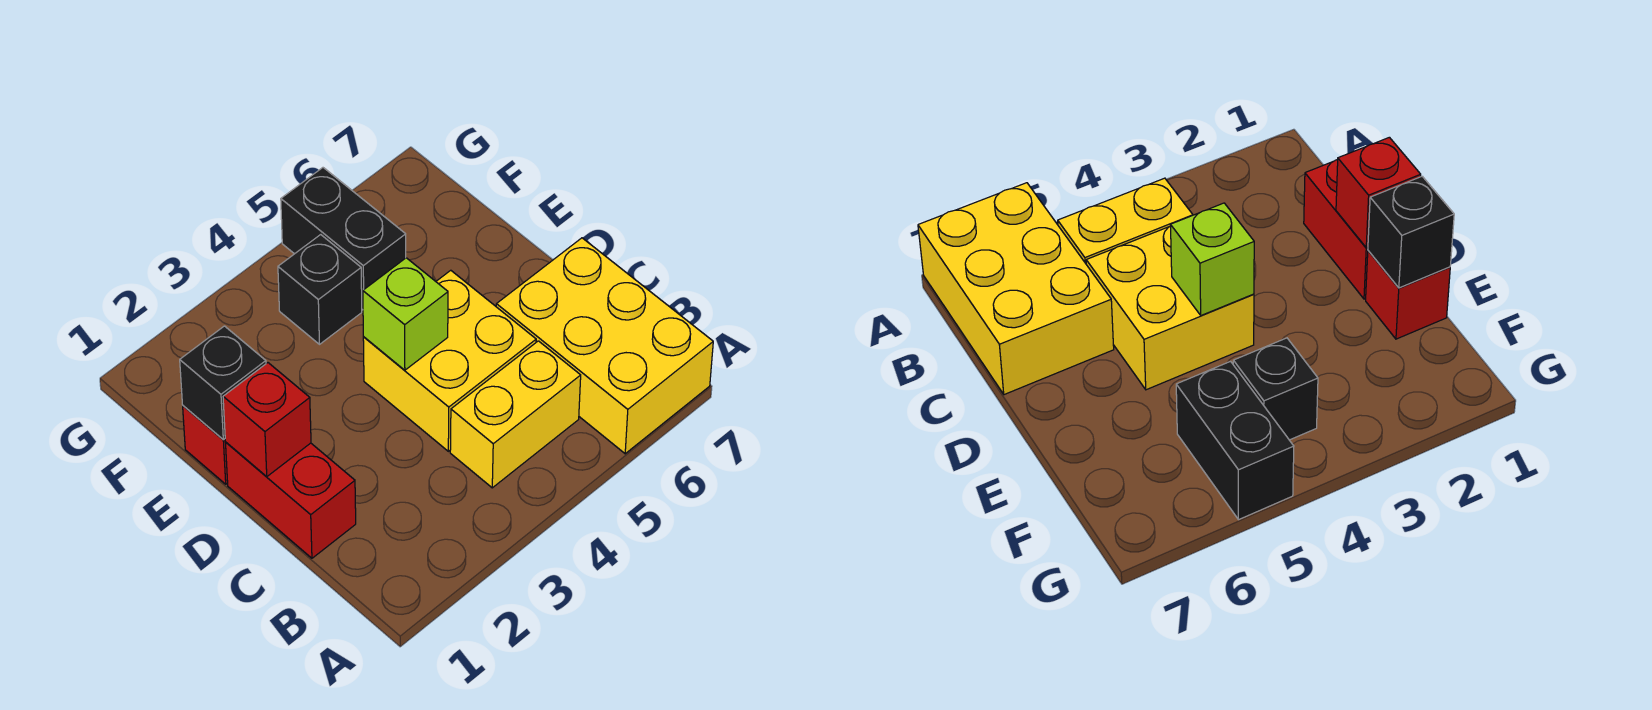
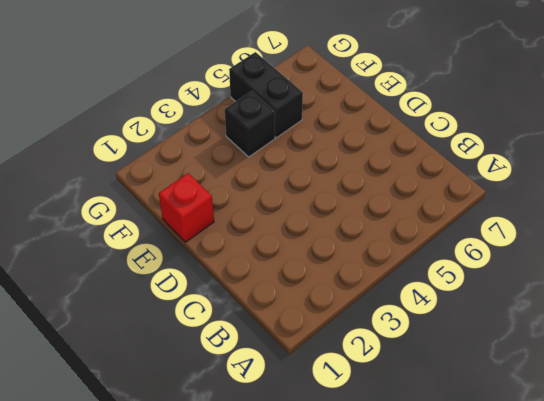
none -> yellow 2x3 brick [496,238,713,454]
none -> yellow 1x2 brick [450,341,581,488]

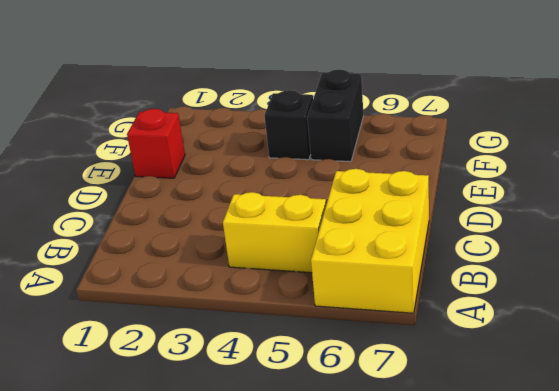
none -> red 1x2 brick [226,443,356,558]
none -> yellow 2x2 brick [363,270,536,451]

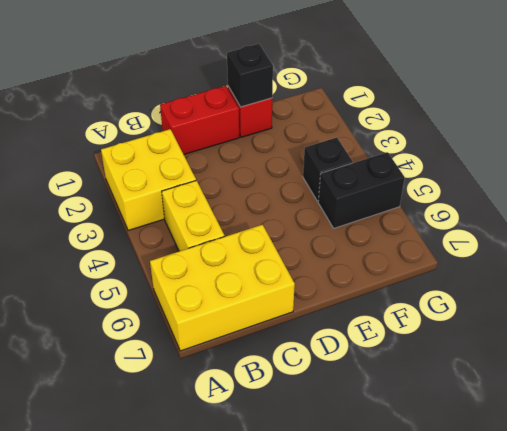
yellow 2x2 brick [101,129,196,231] -> yellow 2x2 brick moved to [363,270,536,451]
none -> red 1x1 brick [223,363,311,477]
none -> lime 1x1 brick [363,258,448,370]

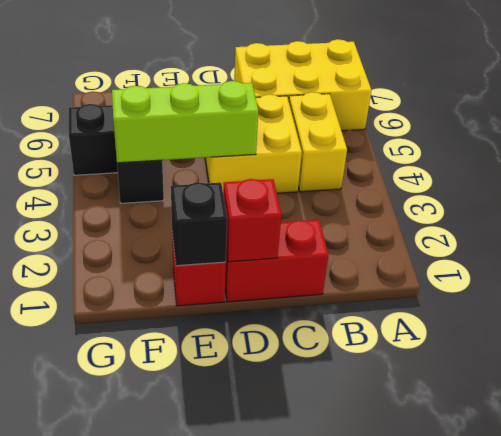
lime 1x3 brick [112,81,258,163] -> lime 1x1 brick [363,258,448,370]

